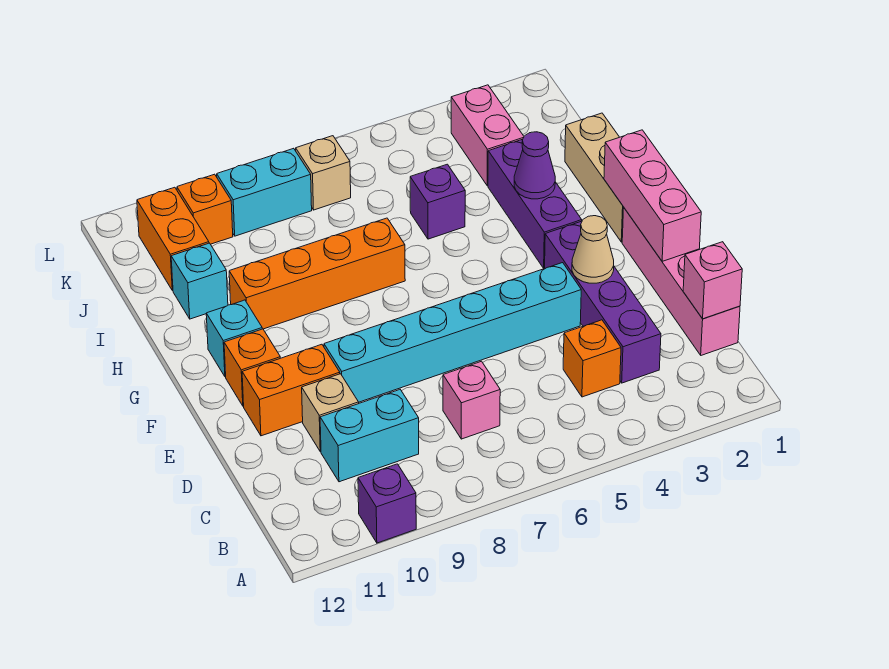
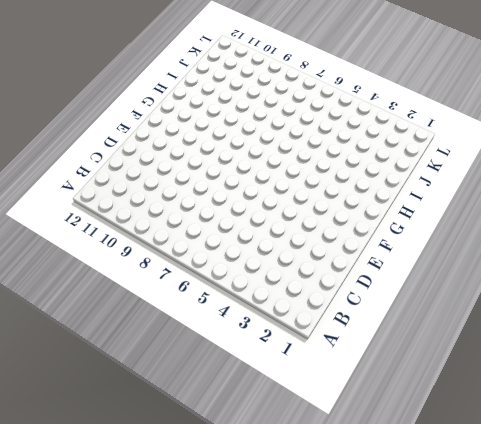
none -> purple 1x1 brick [358,464,416,543]
none -> pink 1x4 brick [622,208,740,355]
none -> purple 1x4 brick [545,221,661,383]

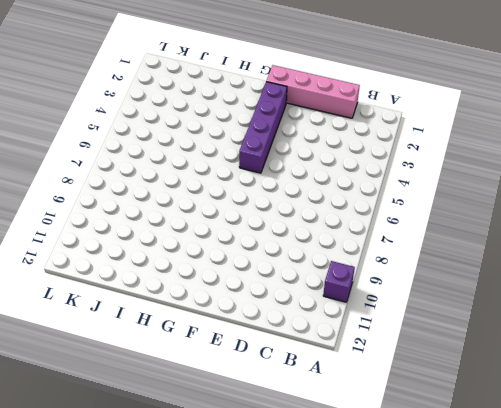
purple 1x4 brick [239,82,287,173] -> purple 1x4 brick turned to [545,221,661,383]
none -> orange 1x1 brick [563,320,621,397]
none -> pink 1x1 brick [443,361,500,439]
none -> cyan 1x2 brick [320,390,419,482]

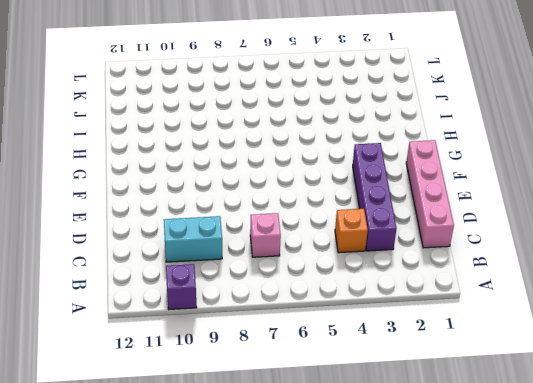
none -> tan 1x1 brick [302,374,359,452]
none -> cyan 1x6 brick [324,263,581,402]
none -> orange 1x2 brick [242,344,340,436]

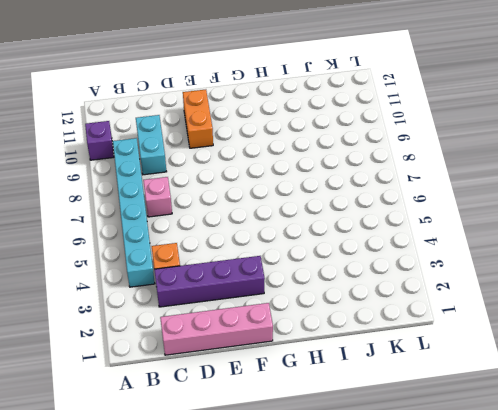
cyan 1x6 brick [113,138,155,287] -> cyan 1x6 brick moved to [324,263,581,402]
none -> tan 1x1 brick [302,374,359,452]
none -> orange 1x1 brick [224,329,280,406]
none -> tan 1x3 brick [565,113,624,242]

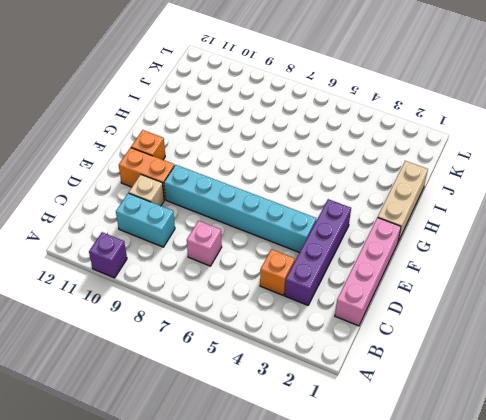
none -> purple 1x3 brick [488,139,582,268]
none -> cyan 1x1 brick [206,300,262,377]
none -> orange 1x4 brick [229,218,405,329]

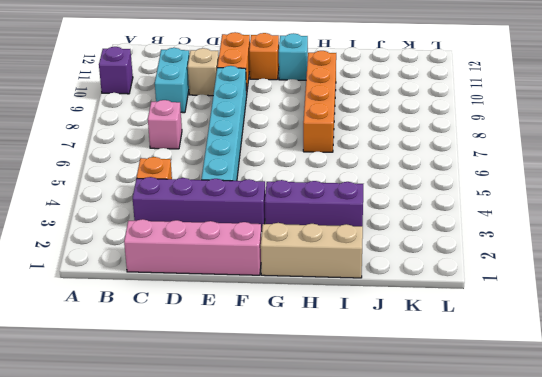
none -> purple 1x1 brick [410,164,465,239]
none -> cyan 1x1 brick [171,243,228,319]
none -> pink 1x2 brick [451,85,524,186]

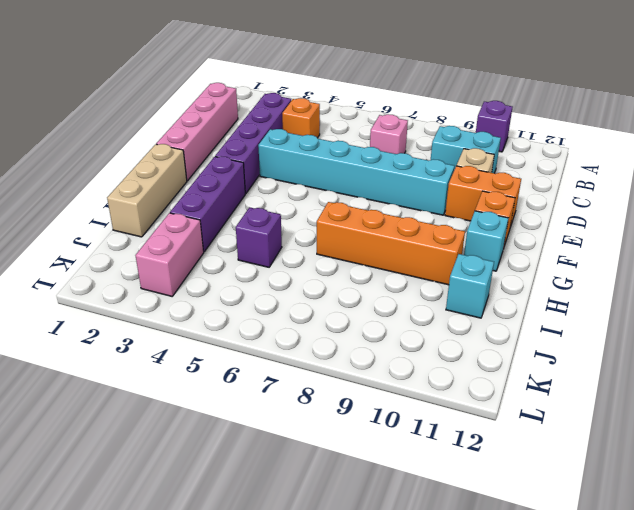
none -> orange 1x2 brick [137,187,209,291]
none -> tan 1x1 brick [296,136,351,210]
none -> cyan 1x2 brick [217,148,312,236]

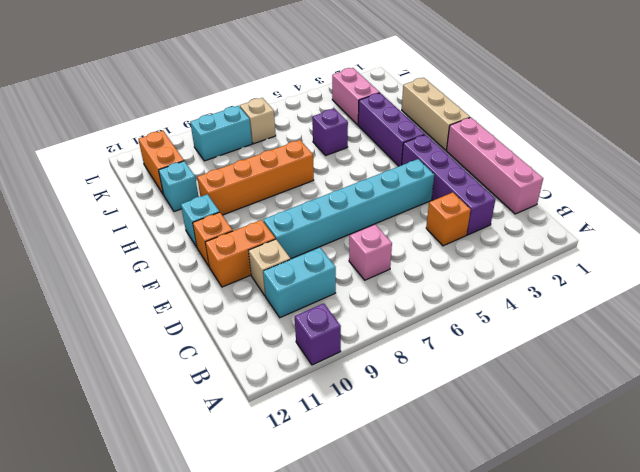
none -> orange 1x1 brick [177,174,233,244]
none -> pink 1x1 brick [683,242,742,319]
none -> pink 1x3 brick [604,130,701,261]

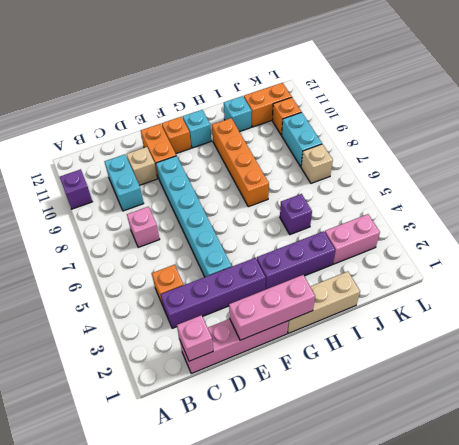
none -> tan 1x1 cone [572,216,614,283]
none -> purple 1x1 cone [514,132,555,199]

